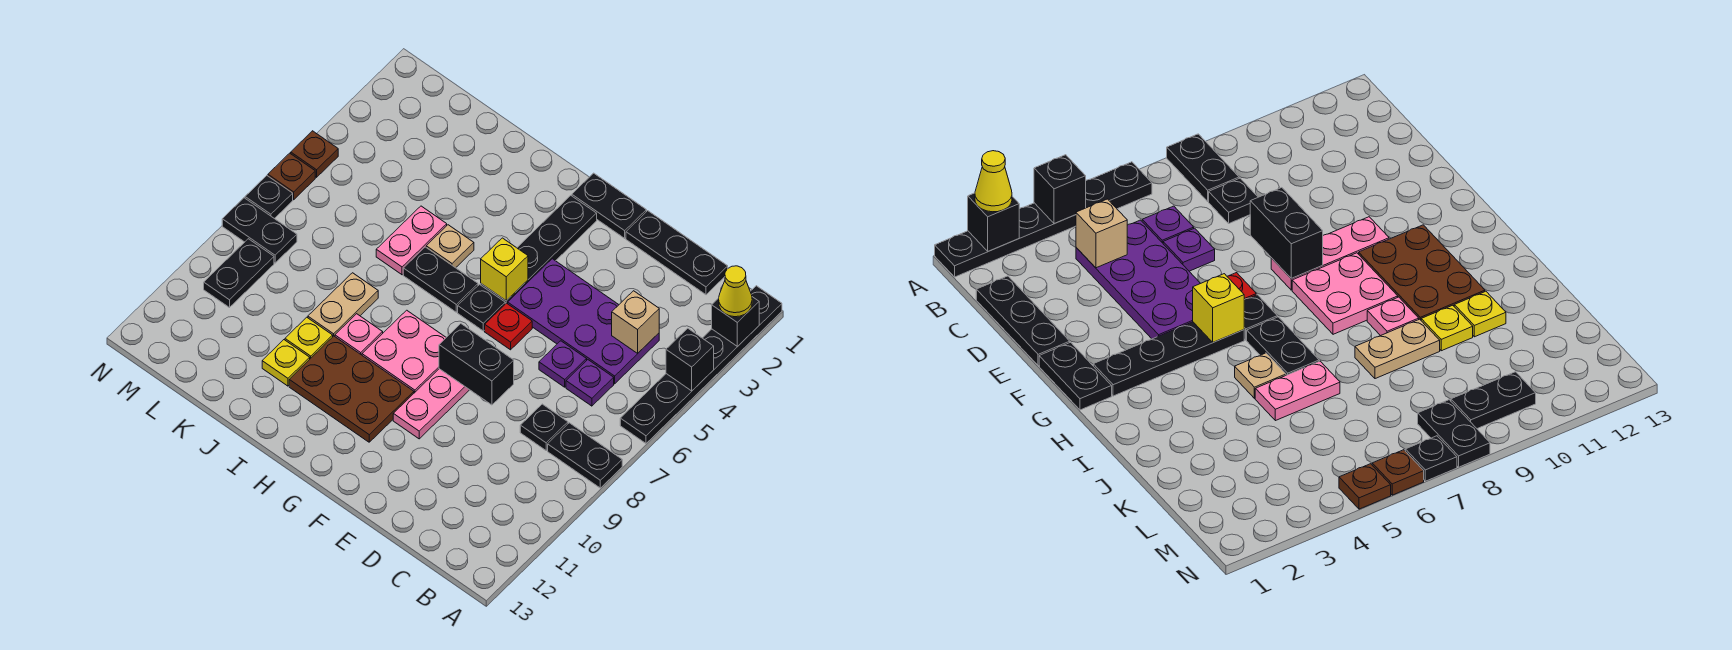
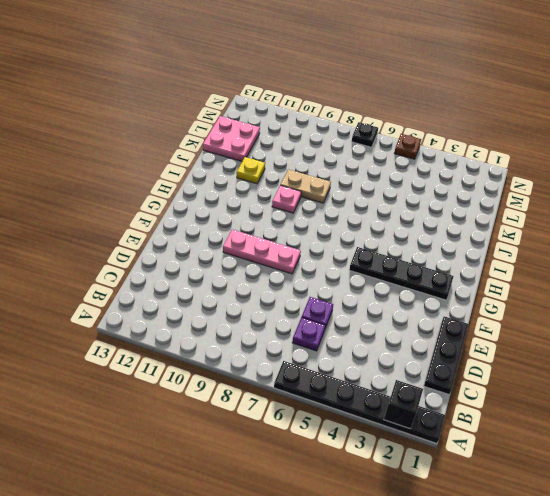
pink 2x2 plate [203,116,260,161] -> pink 2x2 plate moved to [362,310,446,393]
none -> black 1x2 plate [548,423,622,488]
none -> purple 2x4 plate [508,259,659,384]
none -> black 1x1 plate [520,404,568,450]
none -> black 1x2 plate [572,173,646,238]

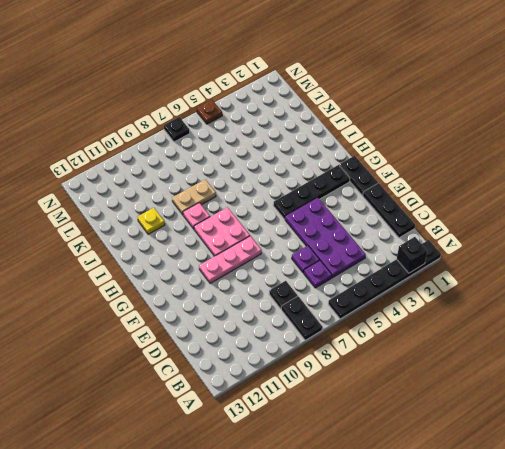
none -> red 1x1 plate [485,303,532,350]
none -> black 1x1 plate [458,285,505,331]
none -> brown 2x3 plate [289,336,414,442]
none -> black 1x2 plate [403,247,478,312]

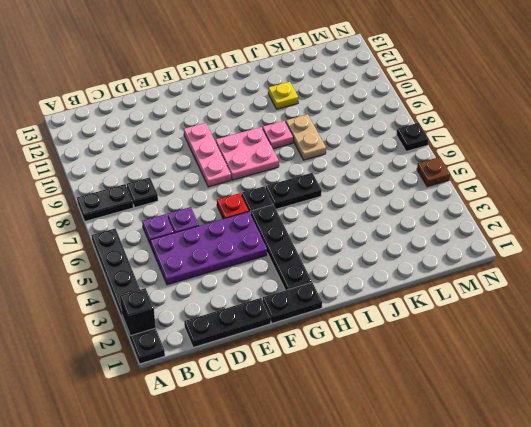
none -> brown 2x3 plate [289,336,414,442]
none -> tan 1x1 plate [426,225,474,268]
none -> pink 1x2 plate [376,206,447,275]
none -> yellow 1x1 plate [285,317,333,359]

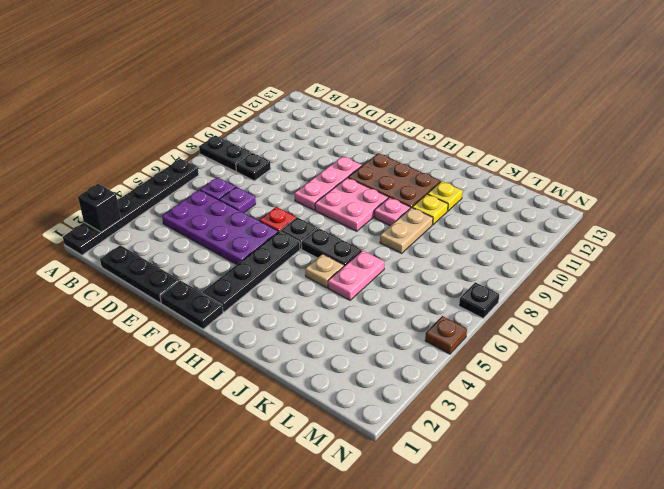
none -> black 1x2 plate [222,198,297,263]
none -> black 1x2 plate [204,239,274,308]
none -> brown 1x1 plate [268,153,315,200]
none -> black 1x1 brick [666,328,714,391]

